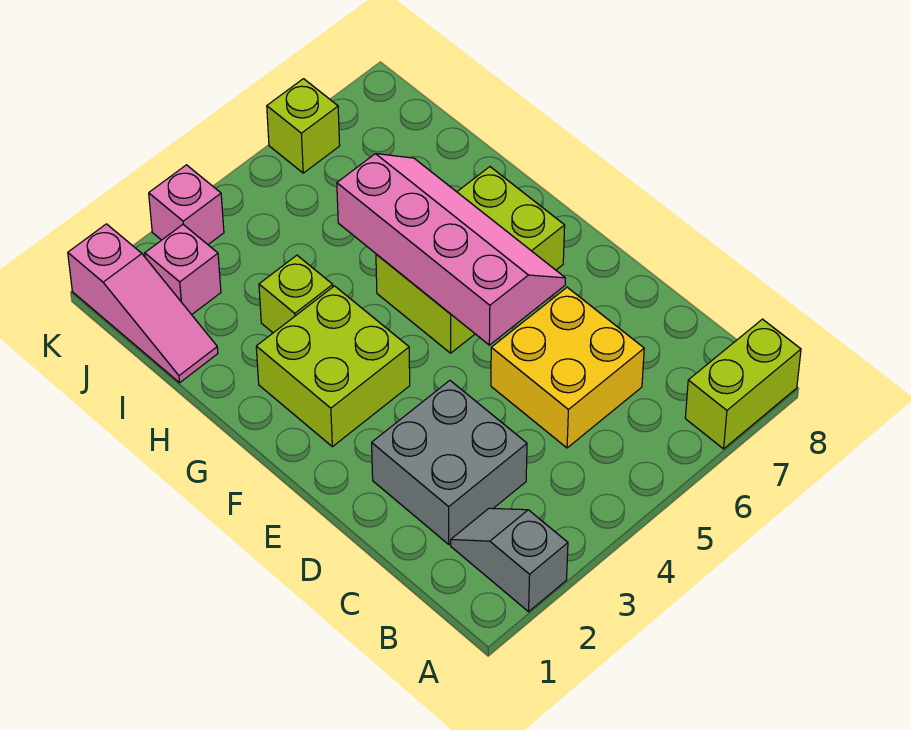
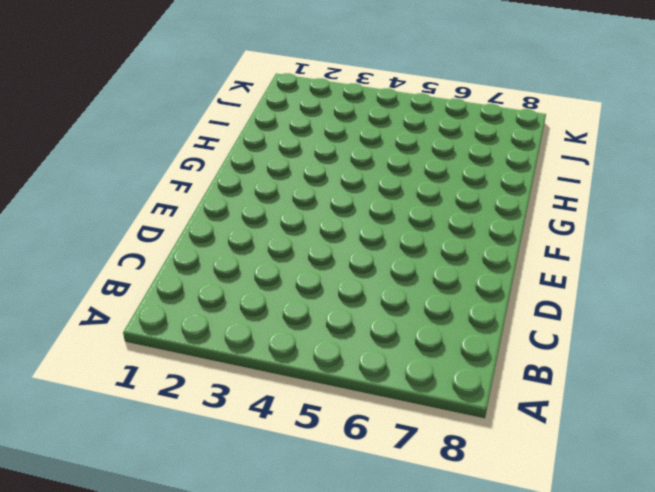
none -> grey 1x2 slope [451,508,568,612]
none -> lime 1x2 brick [685,319,801,449]
none -> grey 2x2 brick [372,381,527,544]

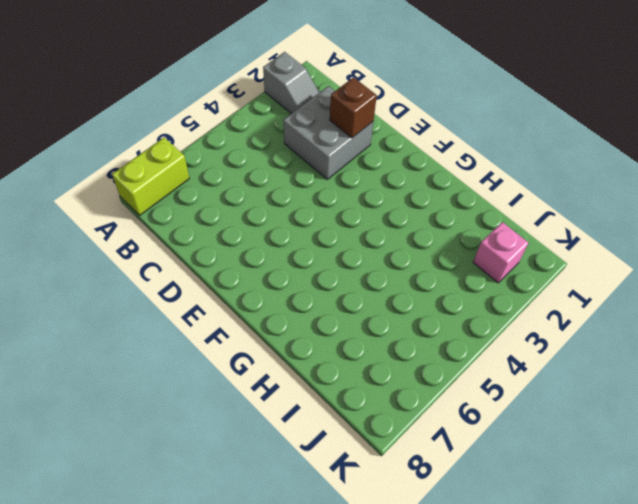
brown 1x1 brick [330,77,377,138] -> none
none -> yellow 2x2 brick [491,287,644,448]
none -> lime 2x2 brick [256,286,410,447]
none -> lime 2x3 brick [376,167,565,353]

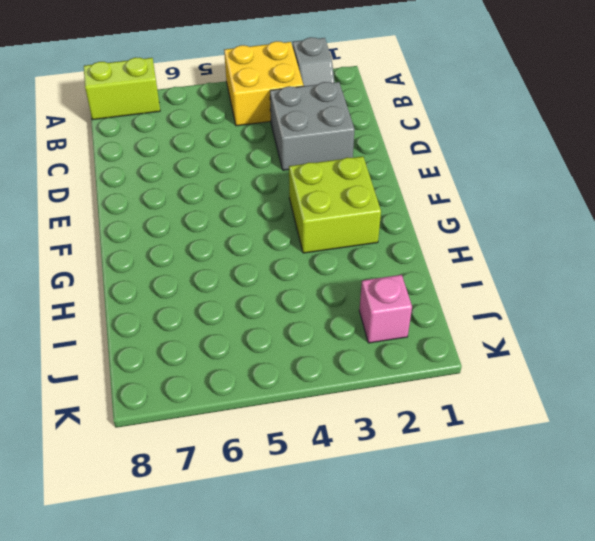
yellow 2x2 brick [224,41,304,126] -> yellow 2x2 brick moved to [491,287,644,448]
none -> lime 2x3 brick [376,167,565,353]
none -> lime 1x1 brick [259,255,333,333]
none -> pink 1x3 slope [68,224,218,383]

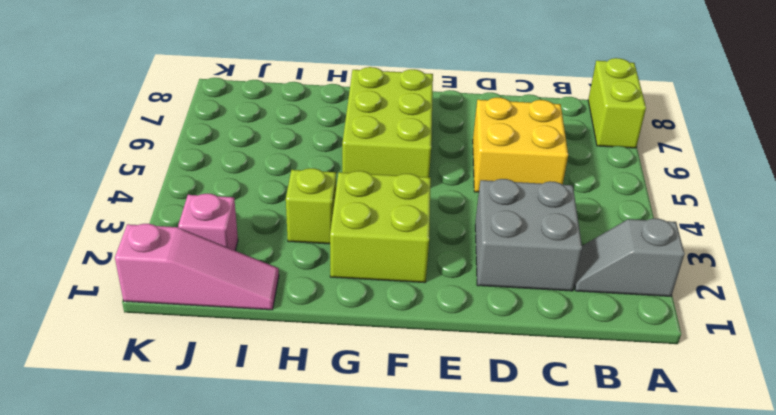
none -> pink 1x1 brick [149,165,224,244]
none -> lime 1x1 brick [267,79,340,173]
none -> pink 2x4 slope [337,154,565,345]

